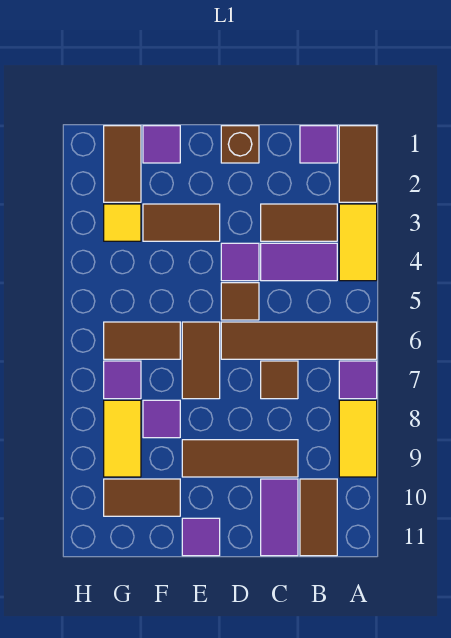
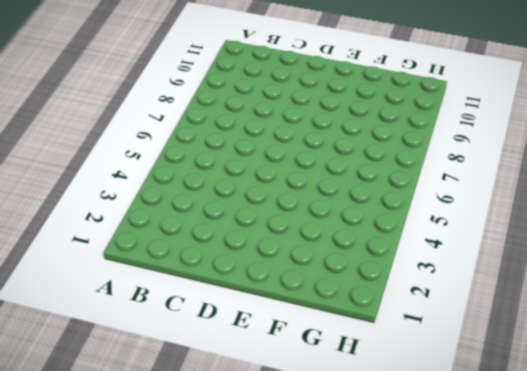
none -> brown 1x2 tile [339,126,377,202]
none -> yellow 1x2 tile [339,204,377,281]
none -> brown 1x4 tile [221,322,377,359]

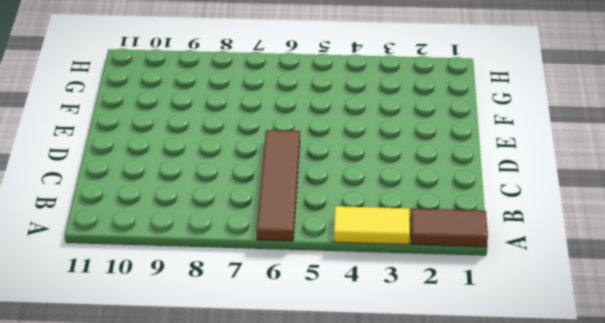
none -> purple 1x1 tile [339,361,377,399]
none -> yellow 1x2 tile [339,400,377,477]
none -> purple 1x1 tile [300,126,337,163]

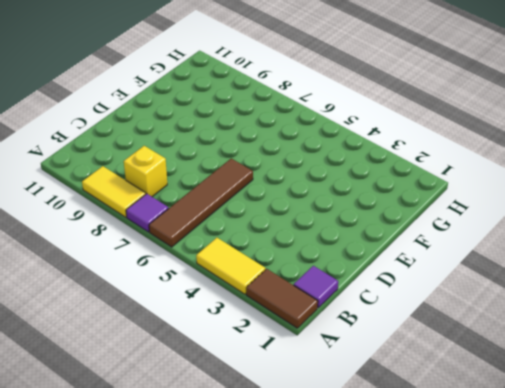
yellow 1x1 brick [124,146,167,197] -> none
none -> brown 1x2 tile [261,204,337,241]
none -> purple 1x2 tile [261,243,337,281]
none -> brown 1x2 tile [300,479,337,556]

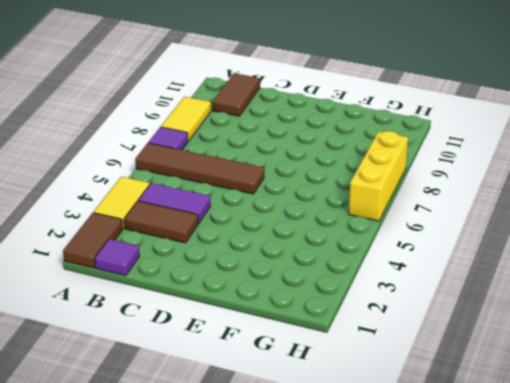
yellow 1x3 brick [349,131,408,221] -> none
none -> brown 1x1 tile [261,361,298,399]
none -> brown 1x3 tile [182,440,298,477]
none -> purple 1x2 tile [261,479,298,556]

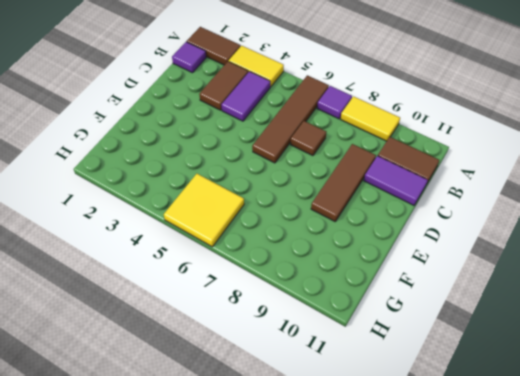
yellow 2x2 tile [164,174,244,247] -> brown 1x2 tile [104,322,180,359]
none -> brown 1x1 brick [221,126,259,163]
none -> purple 1x1 tile [221,243,259,281]
none -> brown 1x1 tile [221,283,259,320]

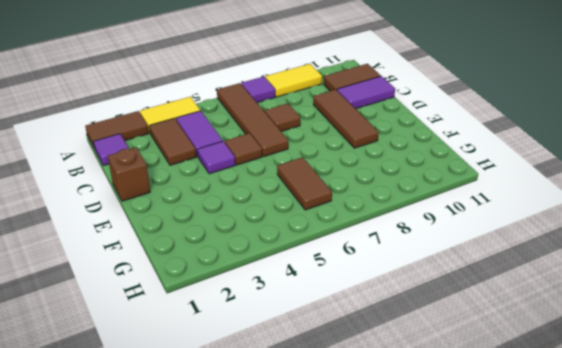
none -> brown 1x2 tile [143,204,220,241]
none -> brown 1x2 tile [182,322,220,399]
none -> purple 1x1 tile [182,518,220,556]

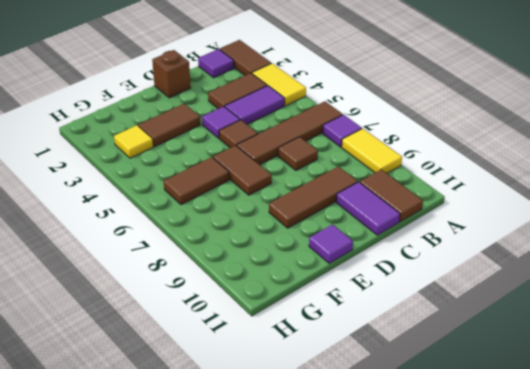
none -> purple 1x1 tile [143,126,180,163]
none -> purple 1x1 tile [143,400,180,438]
none -> brown 1x2 tile [104,479,180,516]

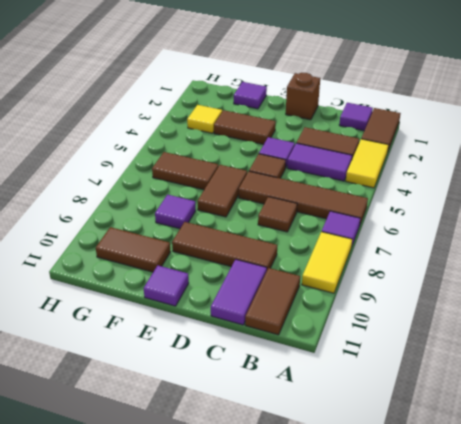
none -> brown 1x2 tile [104,126,141,202]
none -> purple 1x1 tile [104,361,141,399]
none -> yellow 1x2 tile [104,400,141,477]

